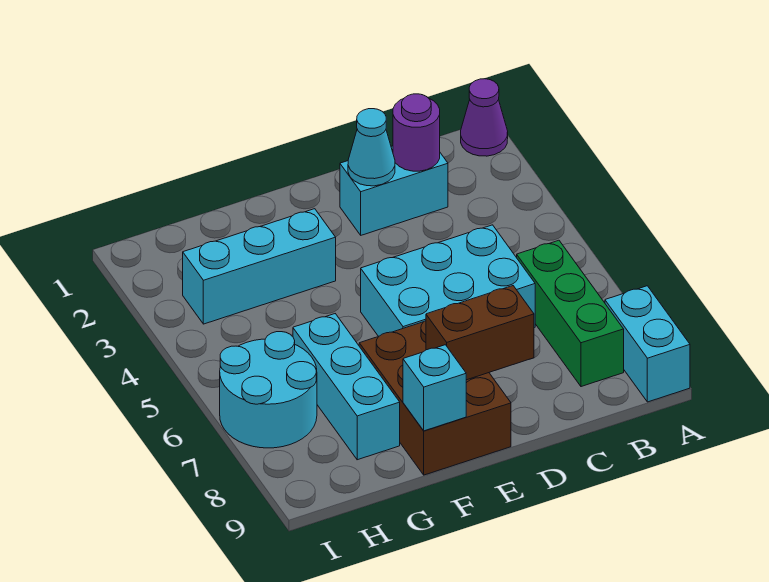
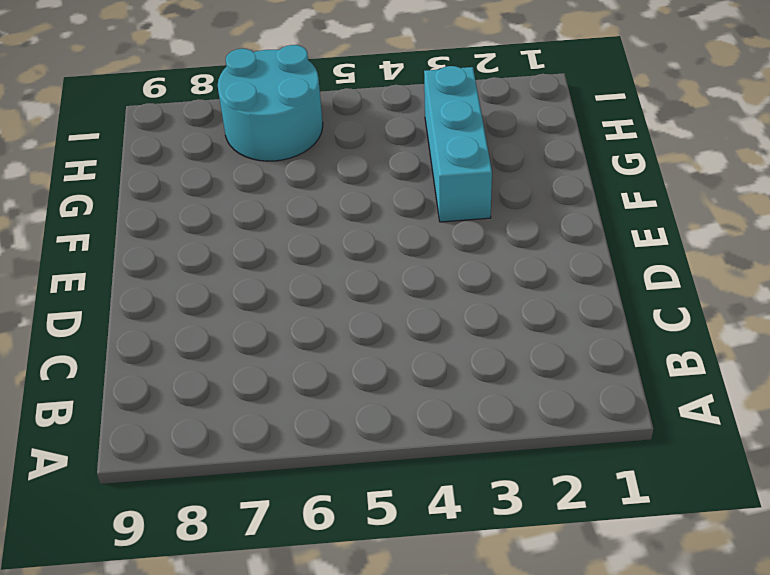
none -> purple 1x1 cone [461,79,508,156]
none -> cyan 1x2 brick [605,286,690,402]
none -> green 1x3 brick [517,240,624,387]

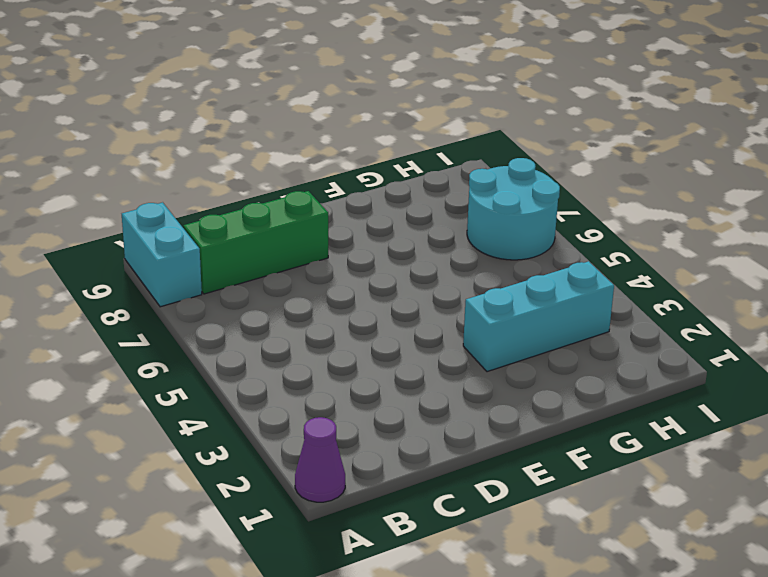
green 1x3 brick [183,191,328,294] -> green 1x3 brick turned to [517,240,624,387]
none -> cyan 1x2 brick [340,146,448,235]
none -> cyan 2x3 brick [361,225,535,337]
none -> brown 2x3 brick [359,321,511,475]

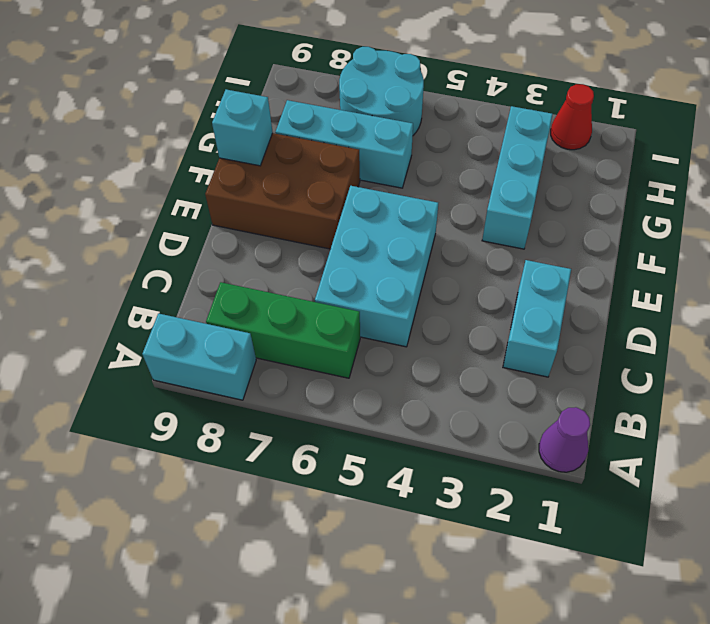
red 1x1 cone [551,84,594,150] -> none
none -> purple 1x1 round brick [393,94,440,171]
none -> cyan 1x1 cone [348,109,395,186]
none -> brown 1x2 brick [426,286,534,380]

